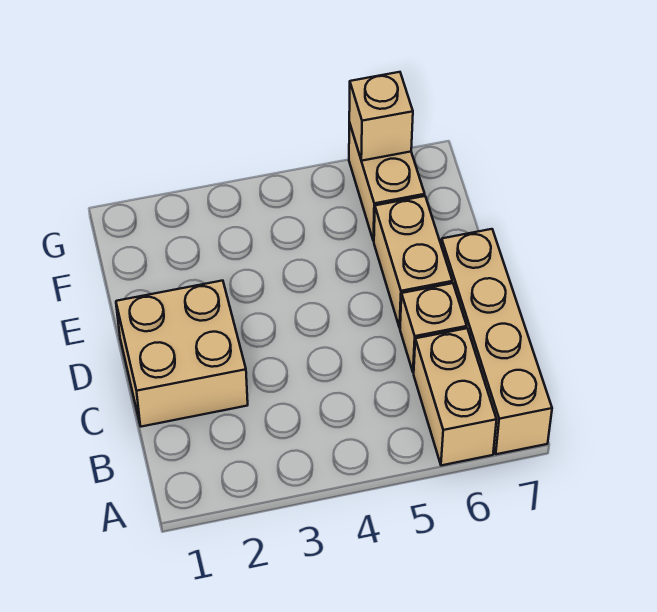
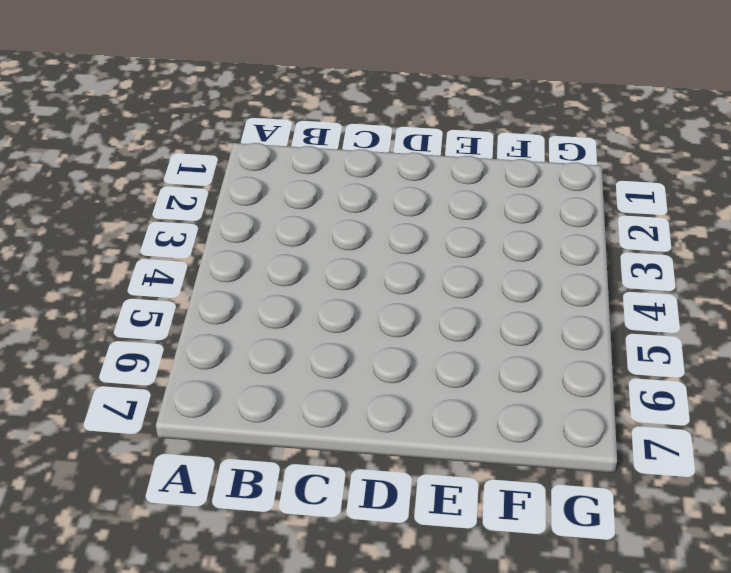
none -> tan 1x2 brick [414,328,497,465]
none -> tan 1x4 brick [441,229,552,454]

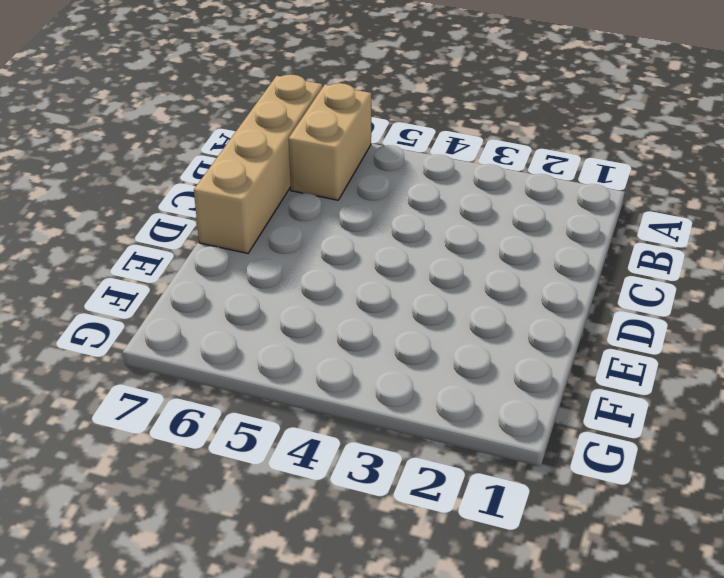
none -> tan 2x2 brick [116,281,248,427]
none -> tan 1x1 brick [400,283,467,373]

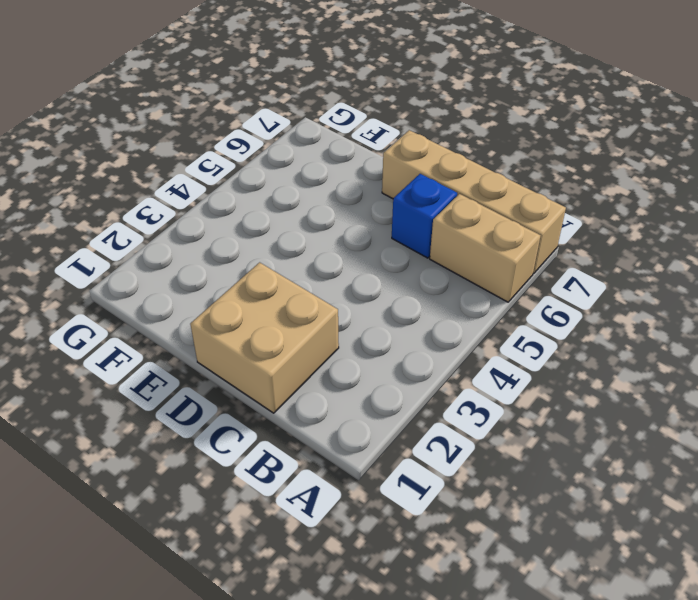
blue 1x1 brick [392,174,457,258] -> tan 1x1 brick [400,283,467,373]
none -> tan 1x2 brick [374,196,452,328]
none -> tan 1x2 brick [349,122,425,241]

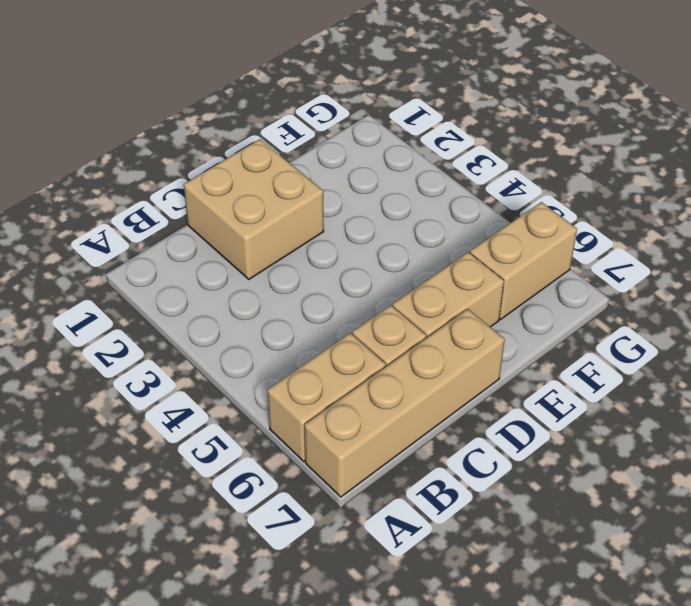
none -> tan 1x1 brick [349,72,413,161]

